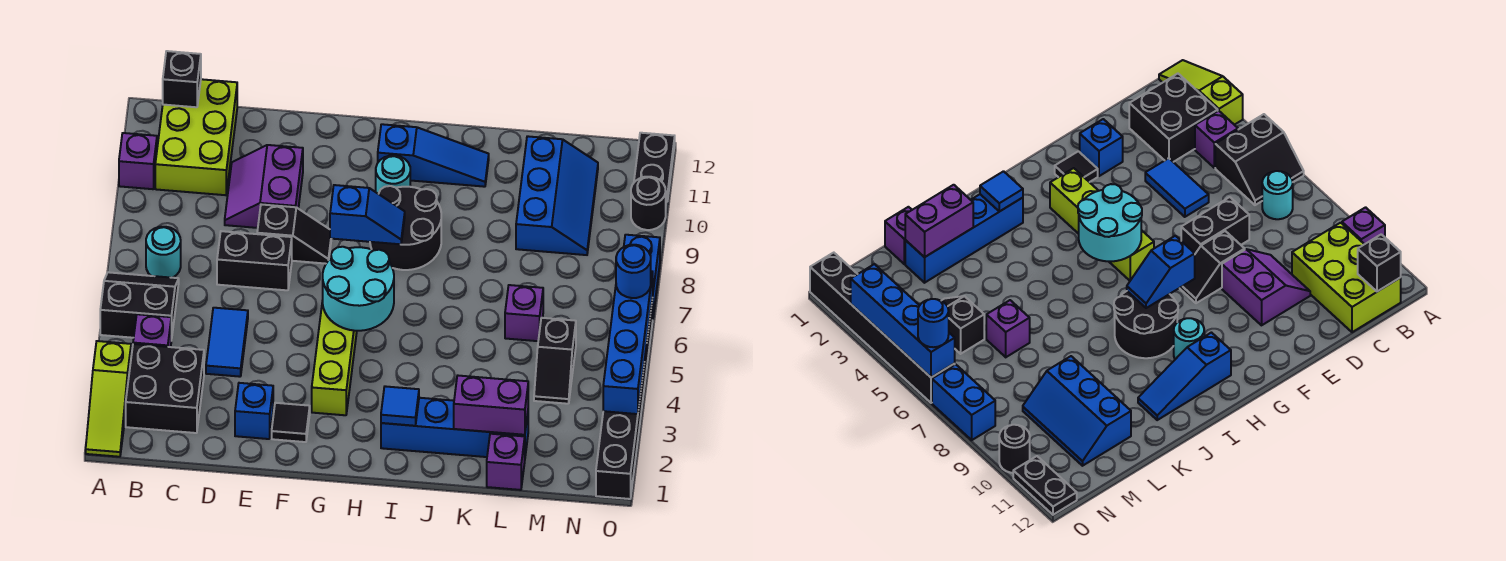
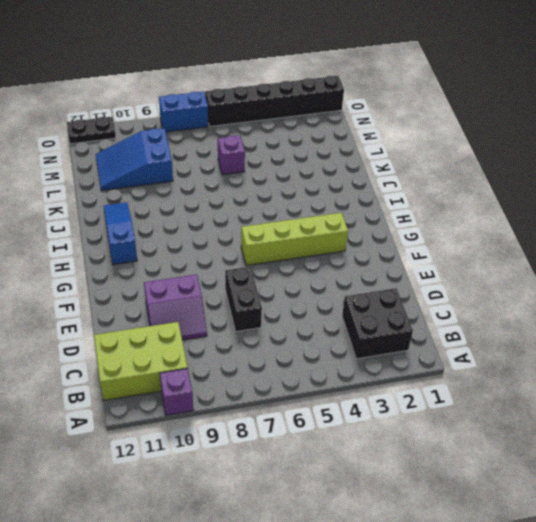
blue 2x3 slope [96,128,173,191] -> blue 2x3 slope turned to [516,136,598,255]
none -> lime 1x3 slope [86,341,131,457]
none -> black 2x2 slope [100,272,179,341]
none -> purple 1x1 brick [133,314,171,347]
none -> cyan 1x1 round brick [146,227,181,278]

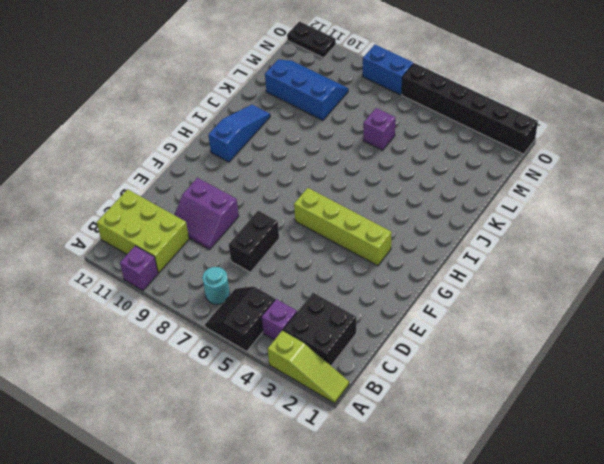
none -> blue 1x2 tile [206,308,248,377]
none -> blue 1x1 brick [235,383,273,439]
none -> black 1x2 slope [257,204,331,264]
none -> black 1x1 tile [272,403,310,442]

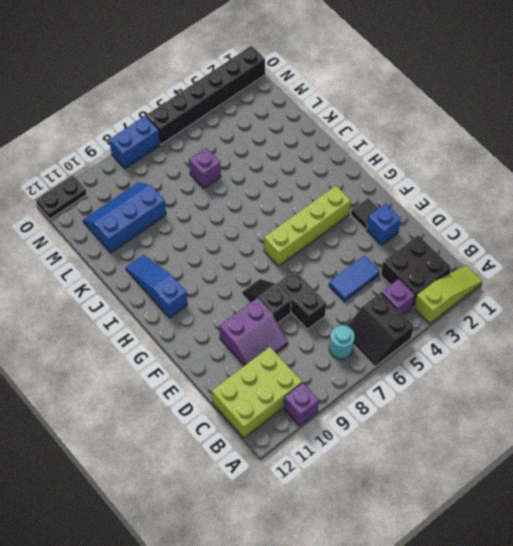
none -> black 2x2 round brick [370,186,441,270]
none -> cyan 1x1 round brick [376,155,410,194]
none -> blue 1x4 brick [381,398,528,457]
none -> purple 1x1 brick [487,434,525,490]

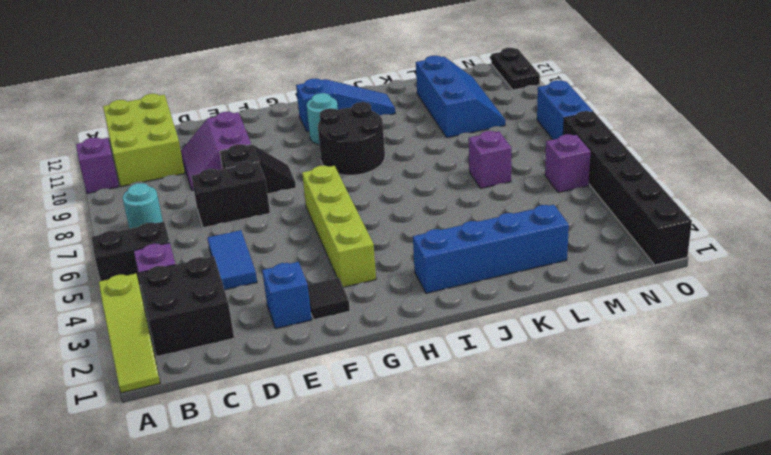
purple 1x1 brick [545,134,591,193] -> purple 1x1 brick moved to [487,434,525,490]
none -> black 1x2 slope [534,318,576,404]
none -> black 1x1 round brick [631,177,666,230]
none -> black 1x1 brick [163,51,201,107]
none -> cyan 2x2 round brick [323,247,394,331]

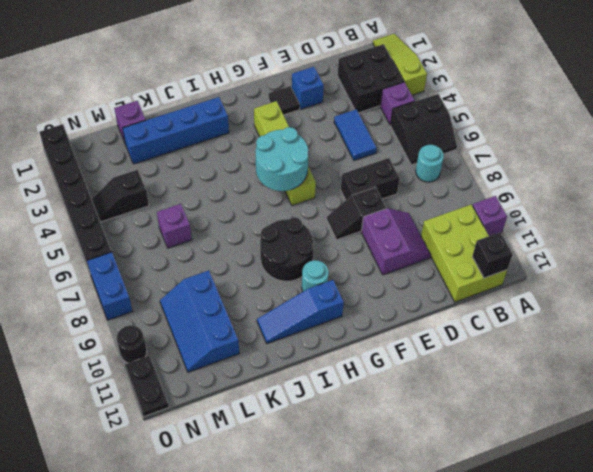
black 1x2 slope [92,170,149,222] -> black 1x2 slope turned to [534,318,576,404]
none -> blue 1x2 slope [330,185,405,244]
none -> blue 1x1 tile [381,386,419,426]
none -> purple 1x2 brick [454,376,528,435]
none -> blue 1x4 brick [603,271,653,414]

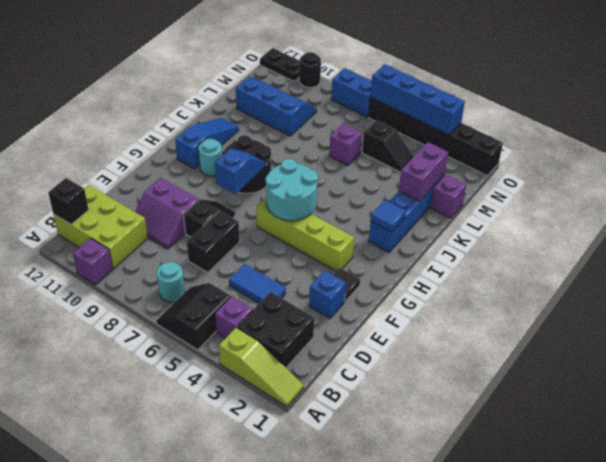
none -> blue 1x1 round brick [616,245,651,298]

